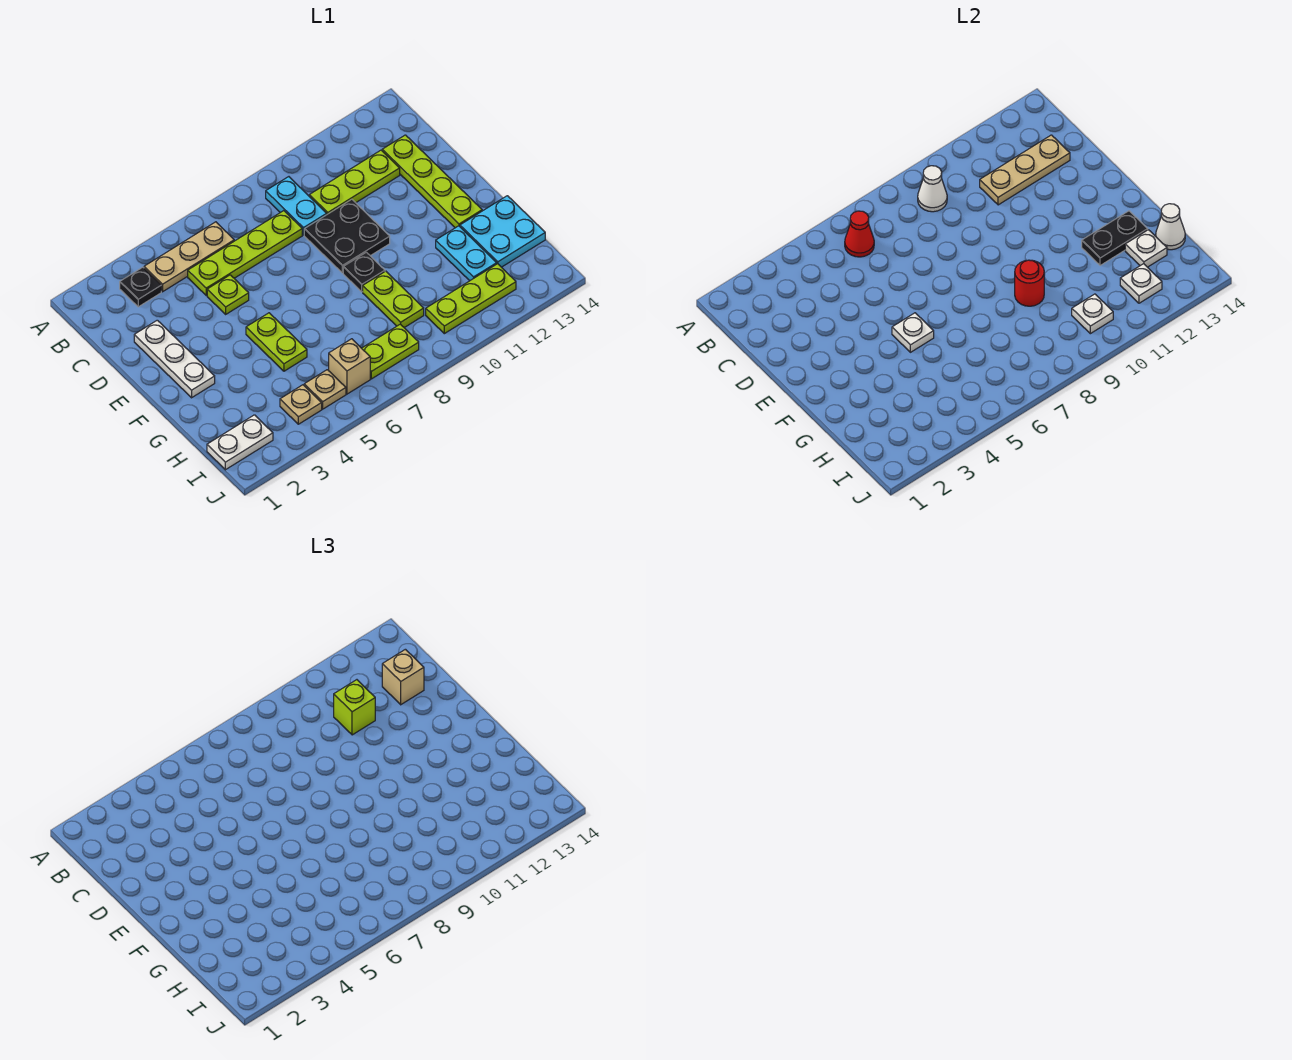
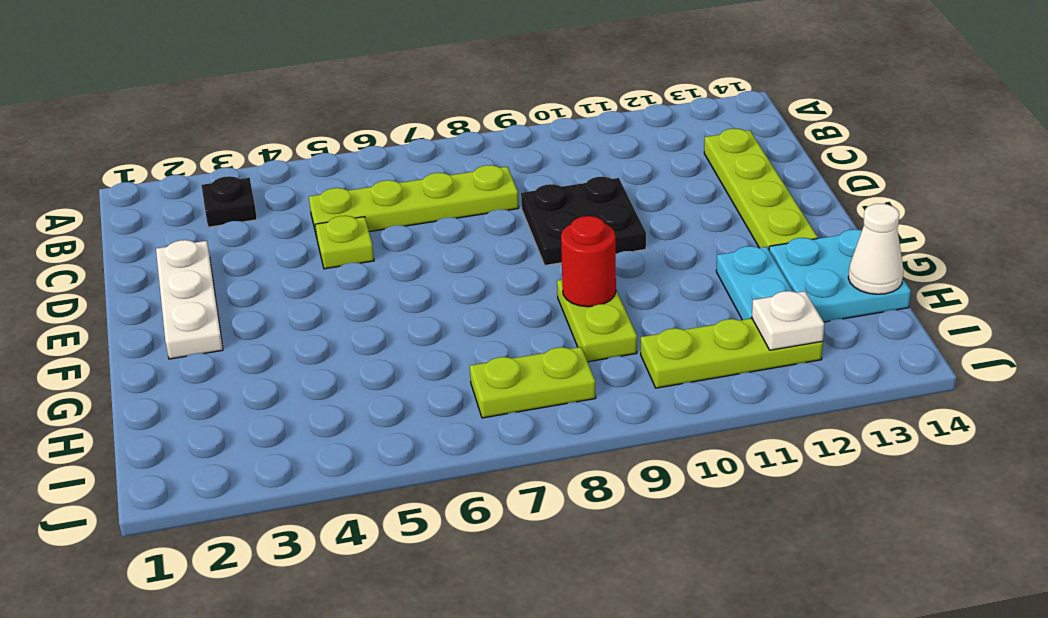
none -> tan 1x3 plate [144,222,234,292]
none -> cyan 1x2 plate [266,177,327,235]
none -> lime 1x3 plate [309,150,400,214]
none -> lime 1x2 plate [246,313,307,371]

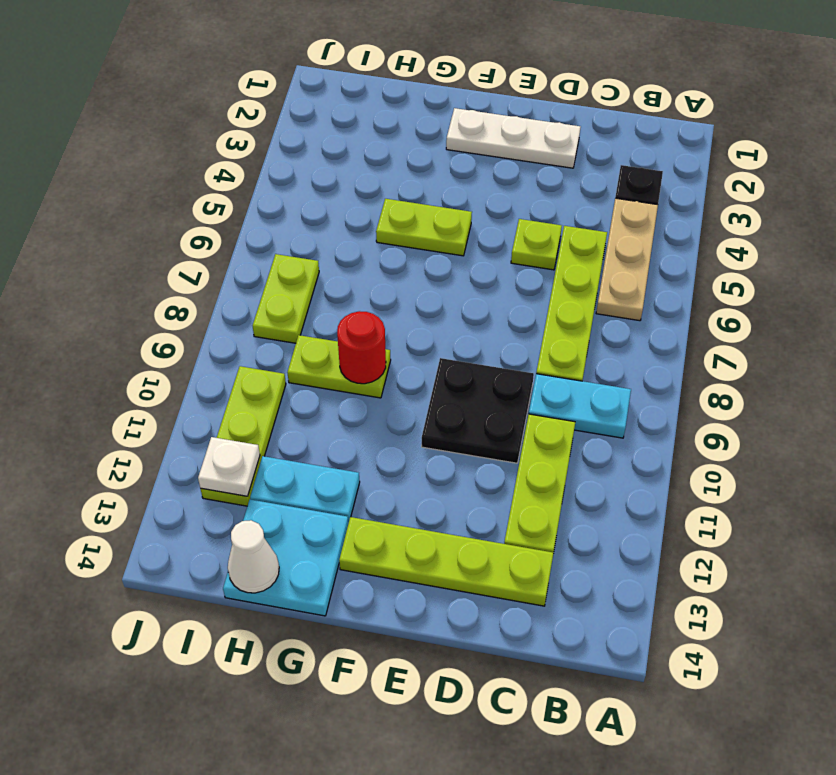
none -> black 1x1 plate [343,252,385,292]
none -> white 1x2 plate [207,415,273,470]
none -> tan 1x1 plate [280,385,322,424]
none -> tan 1x1 plate [304,370,346,409]

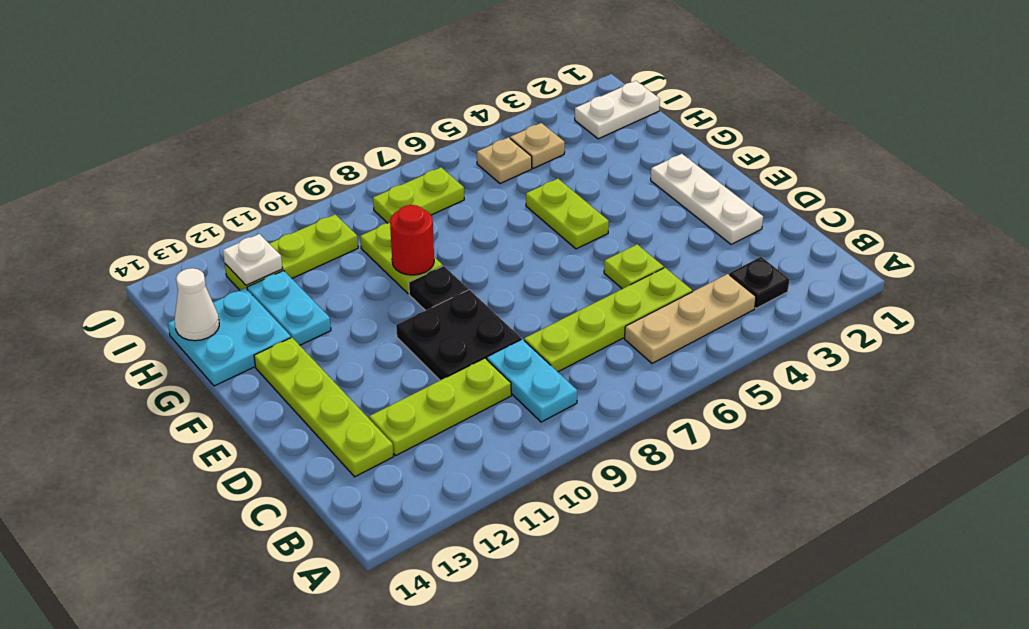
none -> tan 1x1 brick [329,339,370,394]
none -> red 1x1 cone [845,211,874,257]
none -> white 1x1 cone [918,166,947,212]
none -> tan 1x3 plate [980,135,1070,205]

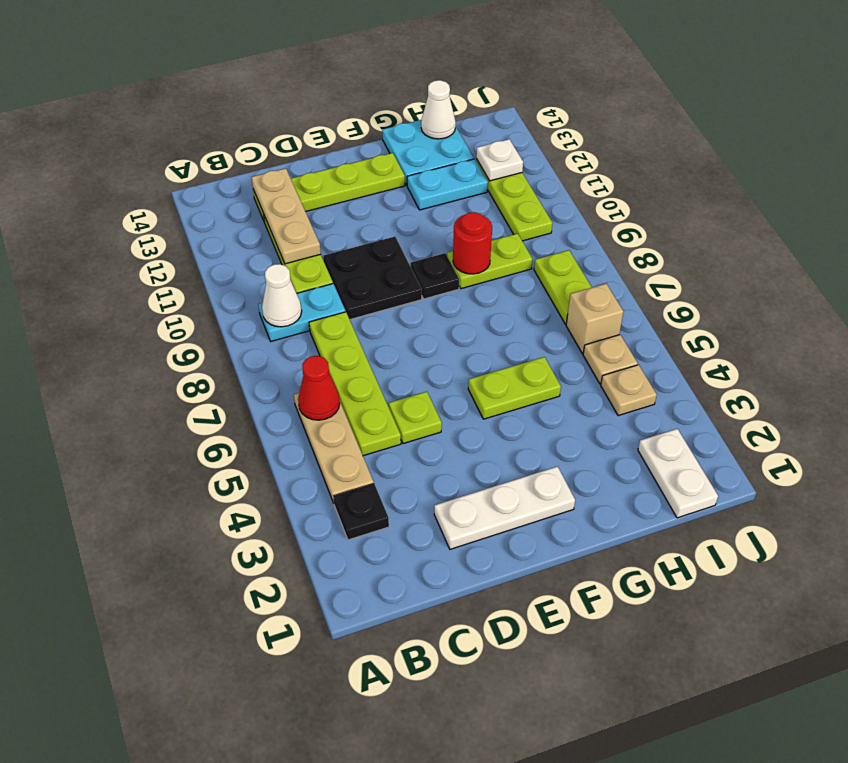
none -> white 1x1 plate [892,313,934,352]
none -> black 1x2 plate [1082,211,1148,265]
none -> white 1x1 plate [1125,230,1167,267]
none -> white 1x1 plate [1072,294,1113,334]

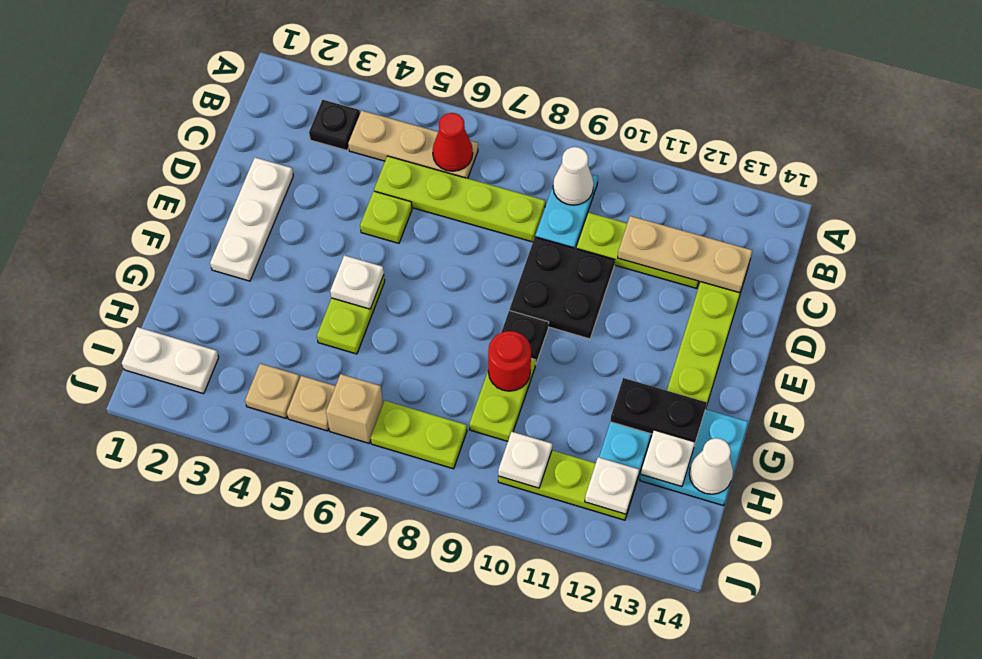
none -> lime 1x1 brick [334,680,375,735]
none -> tan 1x1 brick [382,649,424,705]

